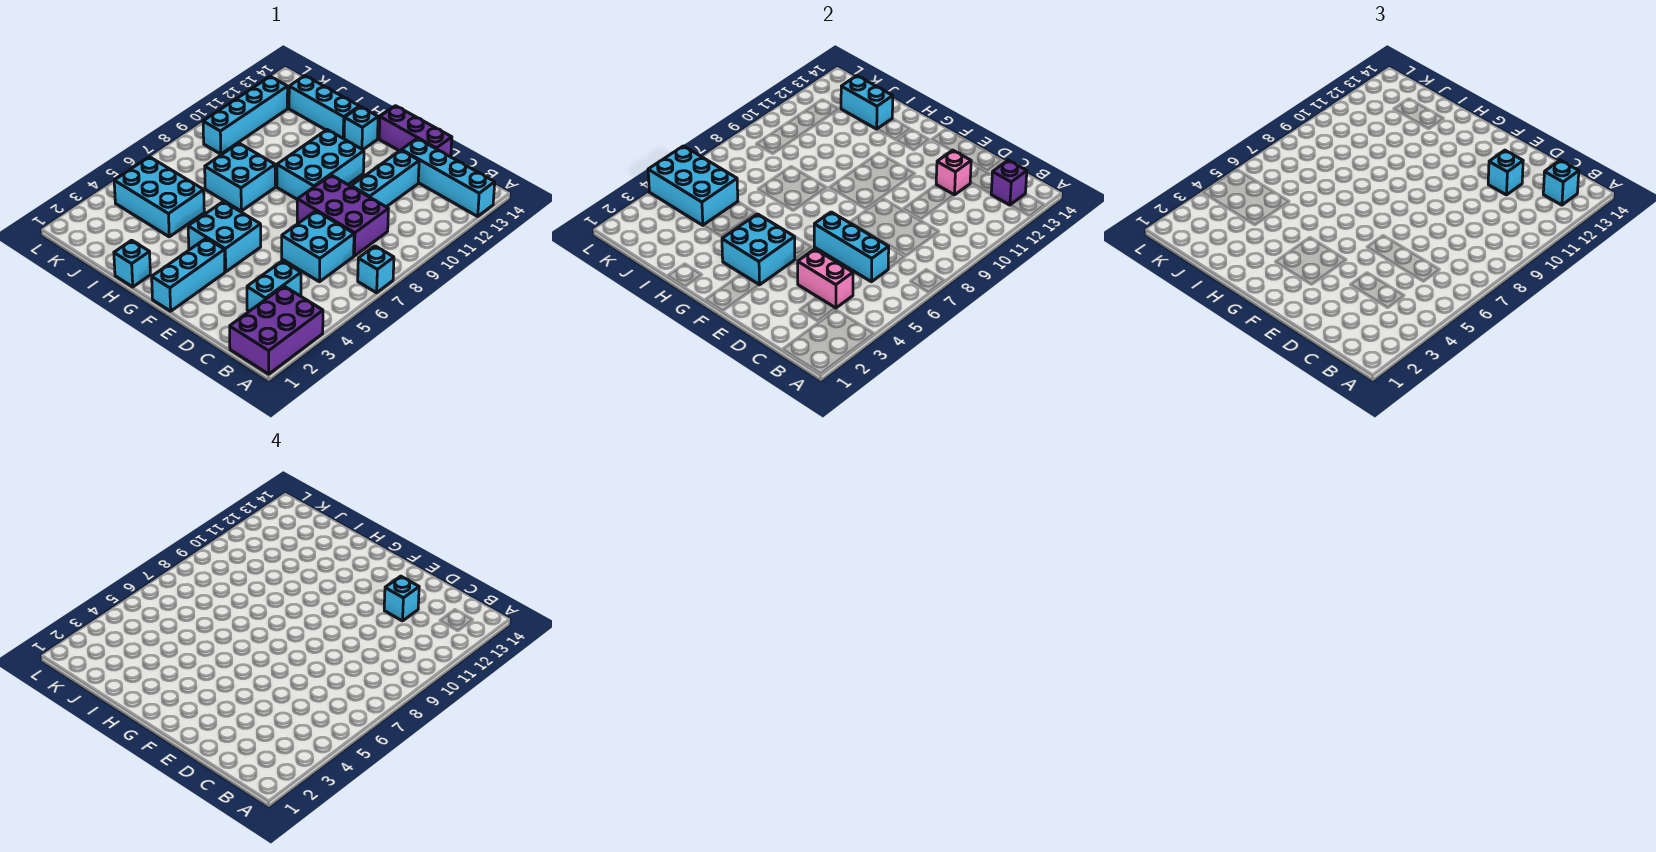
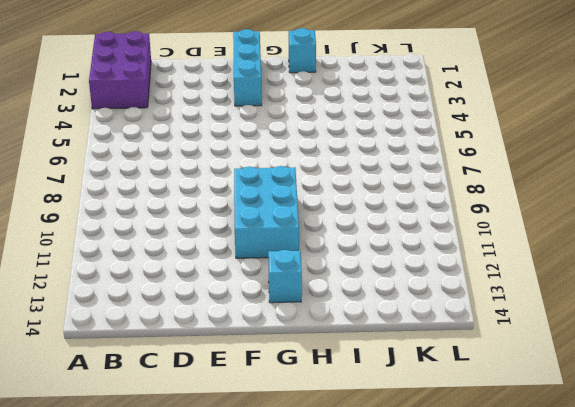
none -> cyan 1x1 brick [358,246,394,293]
none -> cyan 1x4 brick [402,138,495,216]
none -> cyan 1x2 brick [247,261,301,311]

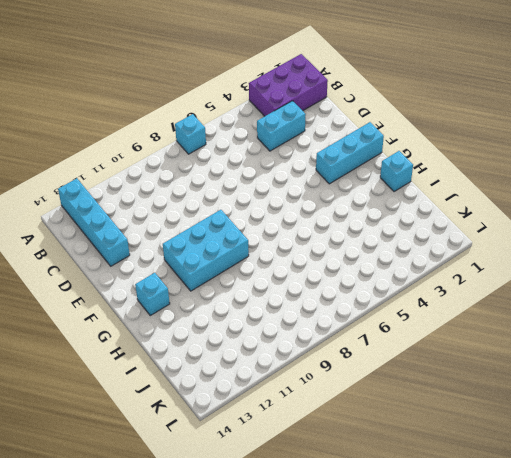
none -> cyan 2x2 brick [282,211,354,282]
none -> purple 2x3 brick [297,175,388,256]
none -> cyan 1x3 brick [351,150,419,207]

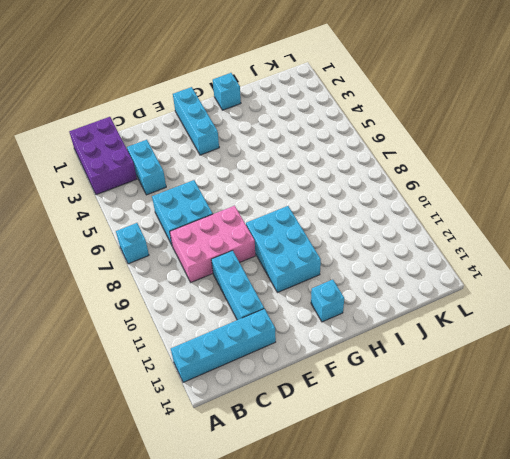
pink 2x3 brick [170,206,255,282] -> purple 2x3 brick [297,175,388,256]
none -> purple 1x3 brick [379,106,452,157]
none -> cyan 2x2 brick [188,202,261,272]
none -> cyan 2x2 brick [205,143,275,211]

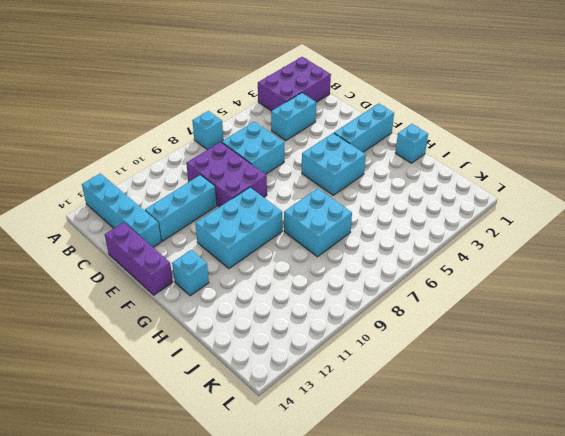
none -> cyan 1x3 brick [289,76,359,139]
none -> cyan 2x3 brick [114,157,204,237]
none -> cyan 1x4 brick [203,76,288,154]

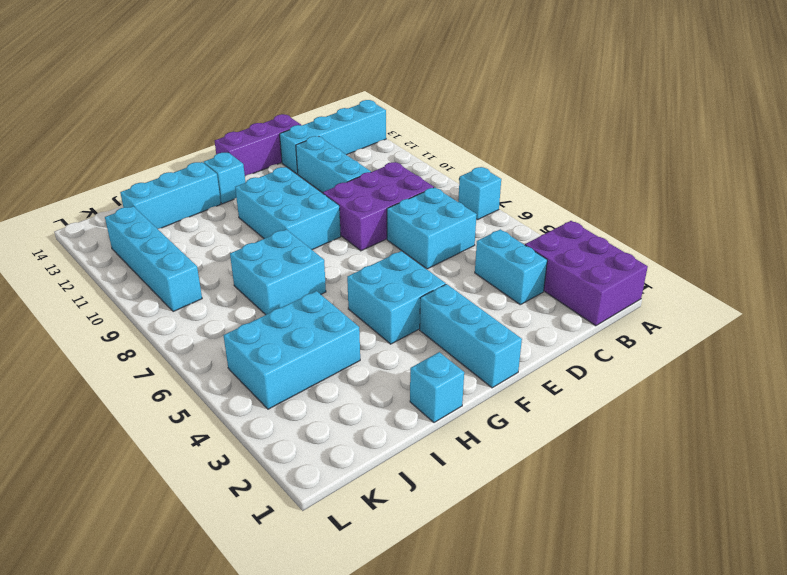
none -> purple 1x1 brick [991,160,1027,205]
none -> pink 1x2 brick [798,249,853,308]
none -> cyan 1x3 brick [814,212,889,282]

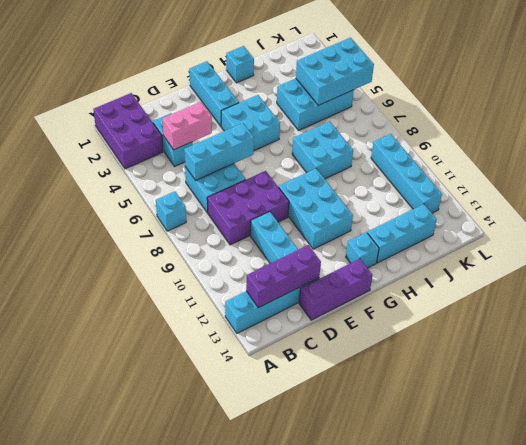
purple 1x3 brick [246,245,321,308] -> purple 1x1 brick [991,160,1027,205]
none -> pink 1x1 brick [936,150,971,195]
none -> cyan 2x2 brick [722,214,795,285]
none -> cyan 1x2 brick [841,76,893,129]

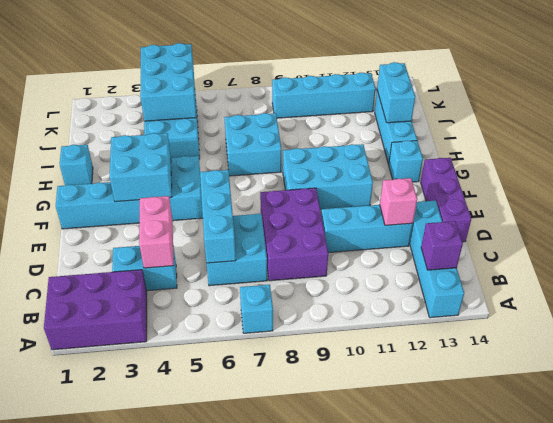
none -> cyan 1x1 brick [1543,160,1579,205]
none -> cyan 1x1 brick [1488,150,1523,195]
none -> cyan 1x1 brick [384,576,419,621]

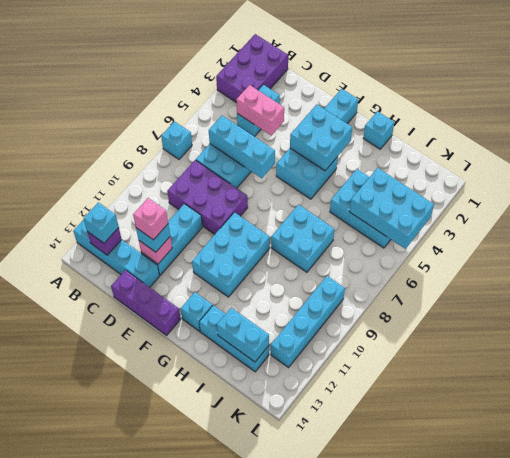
pink 1x1 brick [133,198,168,240] -> cyan 1x1 brick [384,576,419,621]

